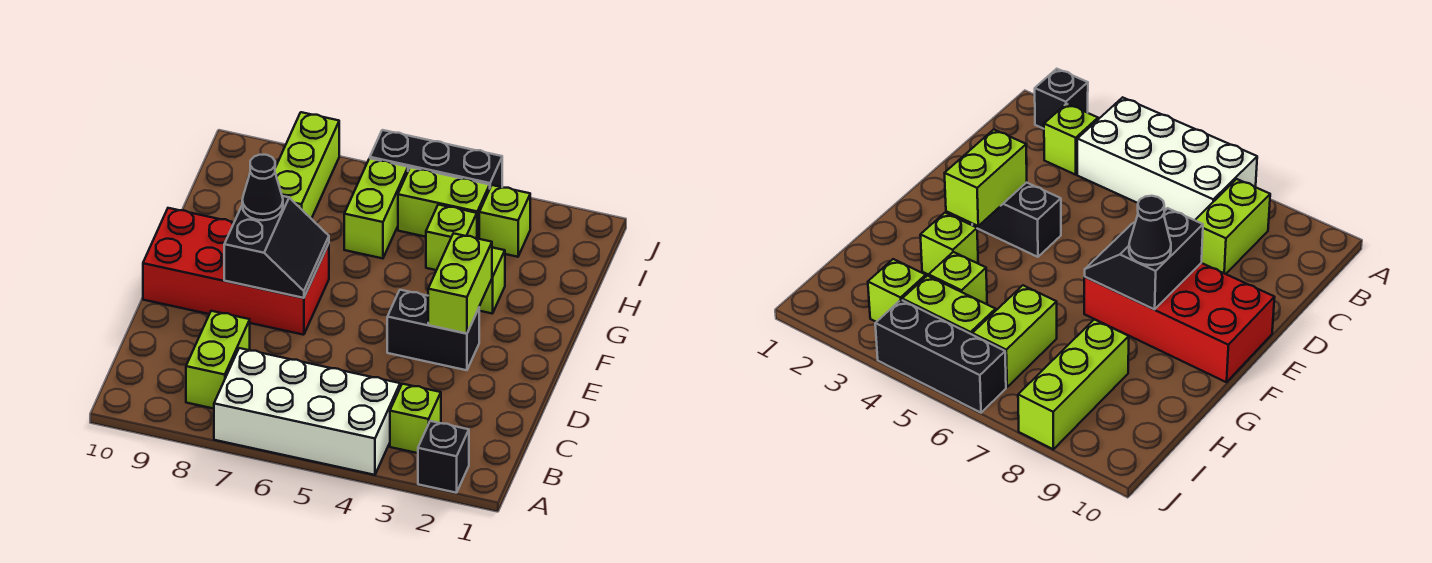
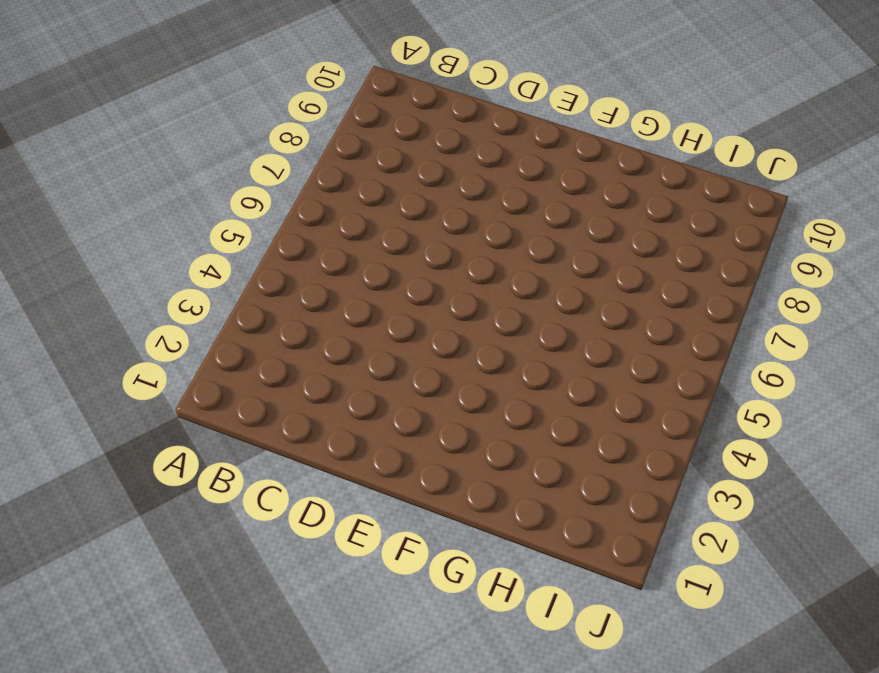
none -> black 1x1 brick [418,421,469,493]
none -> white 2x4 brick [214,348,400,475]
none -> lime 1x1 brick [390,384,441,453]

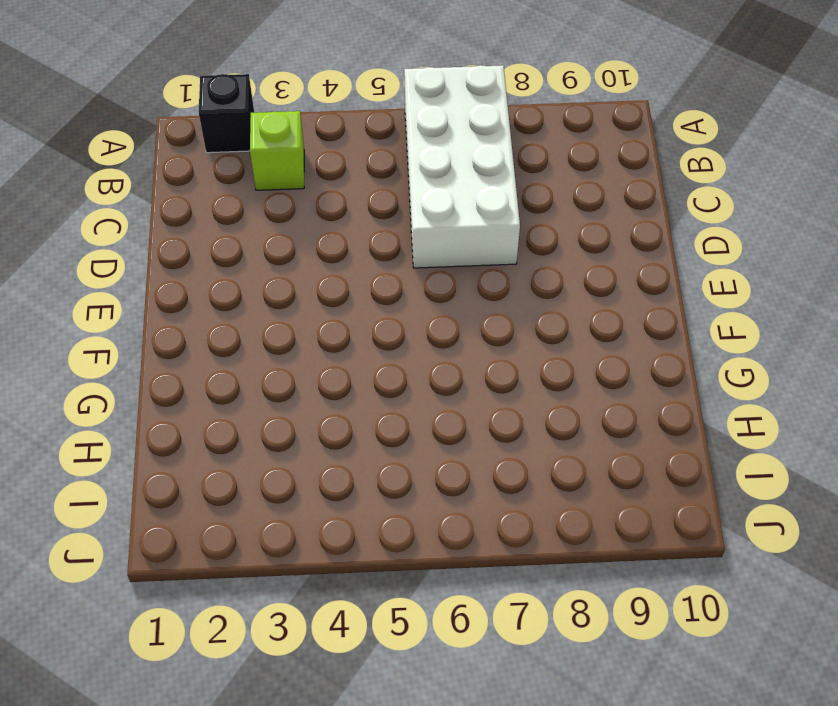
white 2x4 brick [404,65,520,268] -> white 2x4 brick turned to [214,348,400,475]
none -> lime 1x2 brick [186,311,250,409]
none -> black 1x2 brick [387,290,479,370]
none -> red 2x4 brick [143,208,329,335]

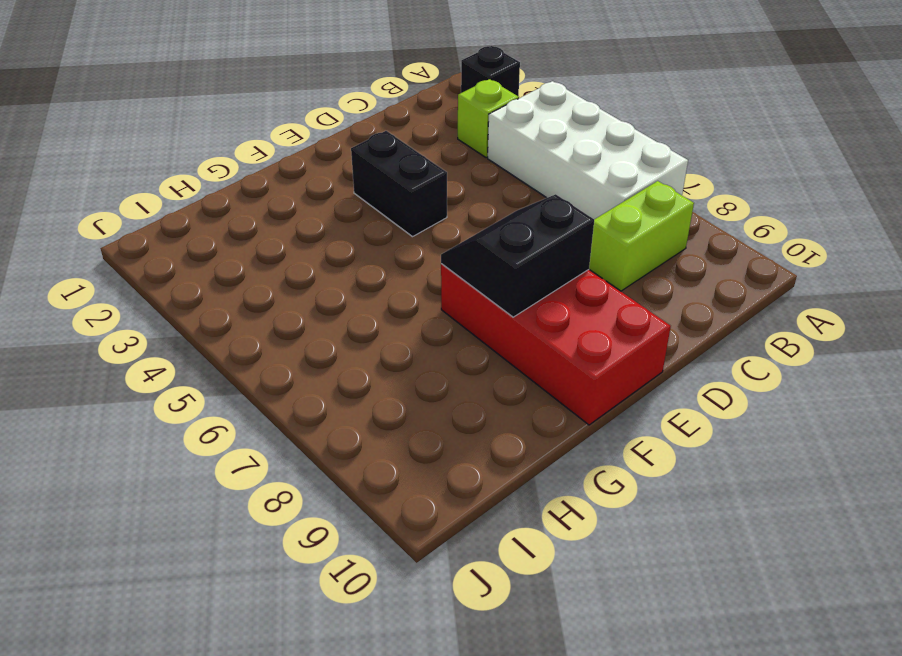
none -> lime 1x1 brick [479,248,505,314]
none -> lime 1x1 brick [426,205,477,270]
none -> lime 1x2 brick [344,158,408,258]

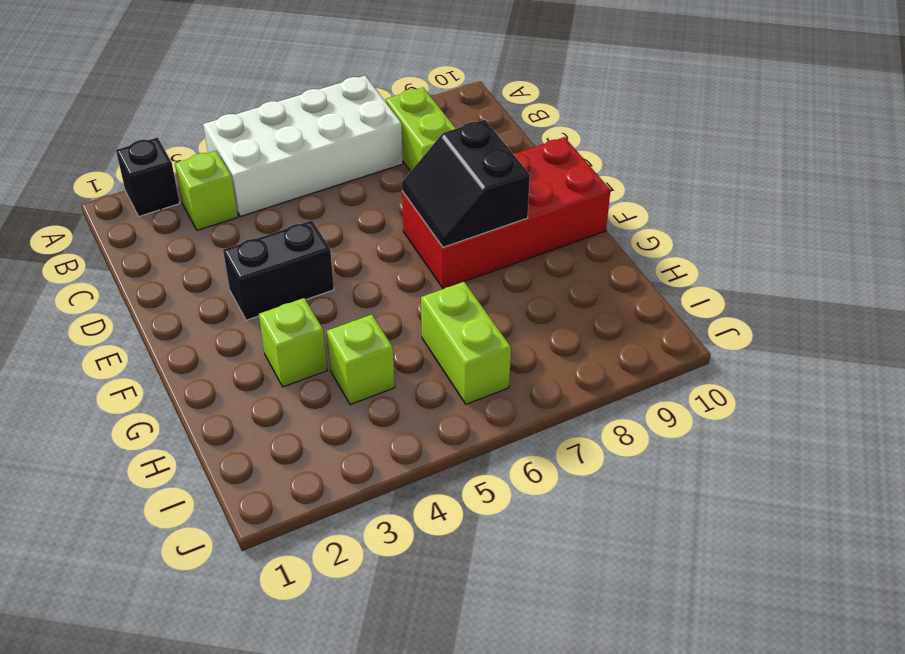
none -> lime 1x3 brick [275,112,339,219]
none -> lime 1x1 brick [479,185,530,257]
none -> lime 1x2 brick [398,167,490,239]

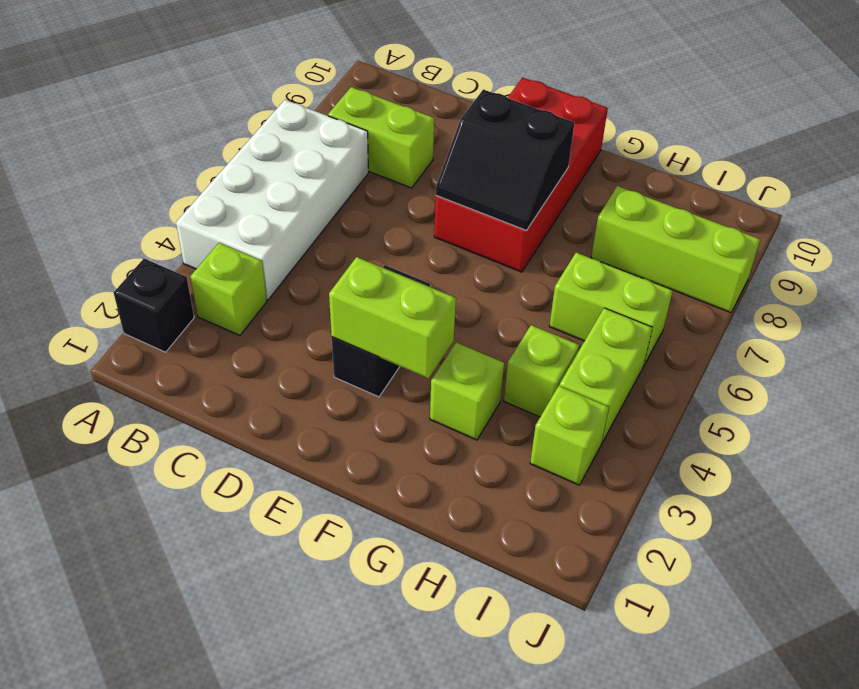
none -> black 1x3 brick [370,130,502,187]
none -> black 1x1 cone [242,155,283,220]

